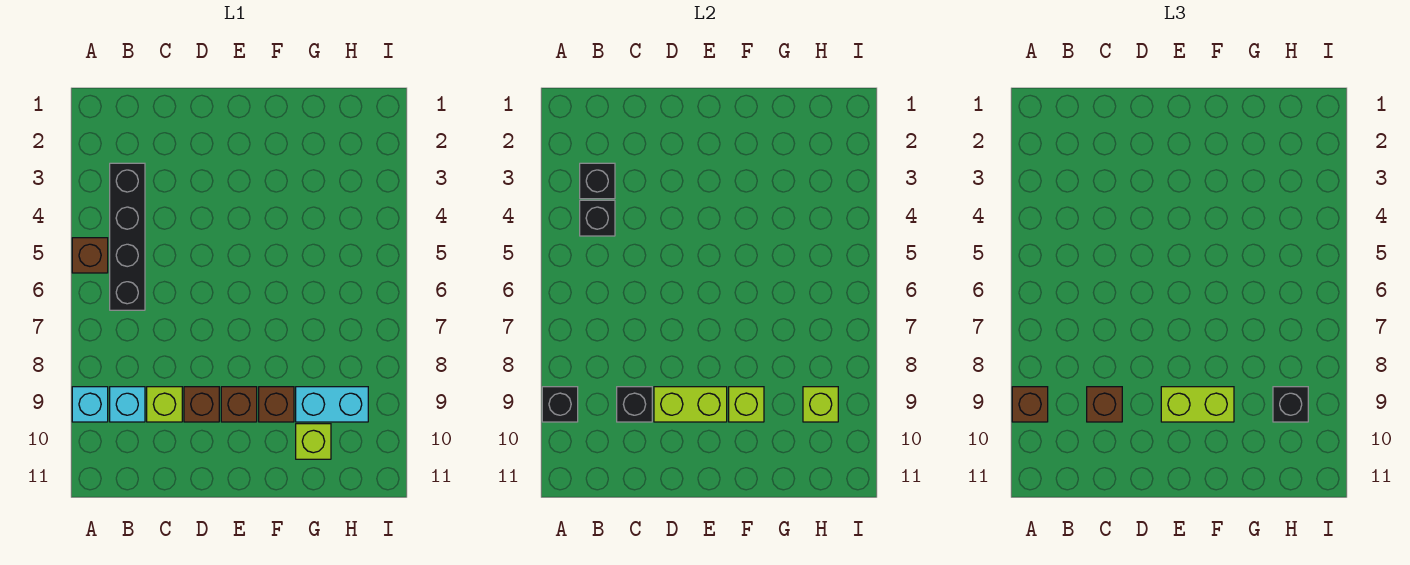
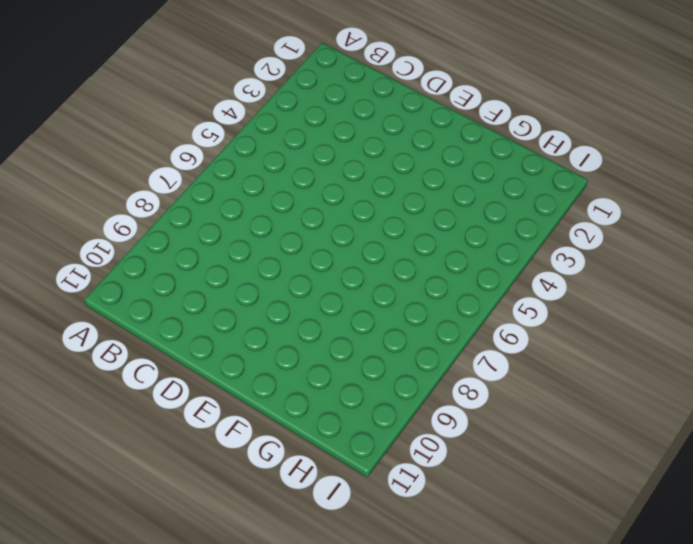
none -> brown 1x1 brick [72,238,108,273]
none -> cyan 1x1 brick [72,387,108,422]
none -> black 1x4 brick [110,163,145,310]

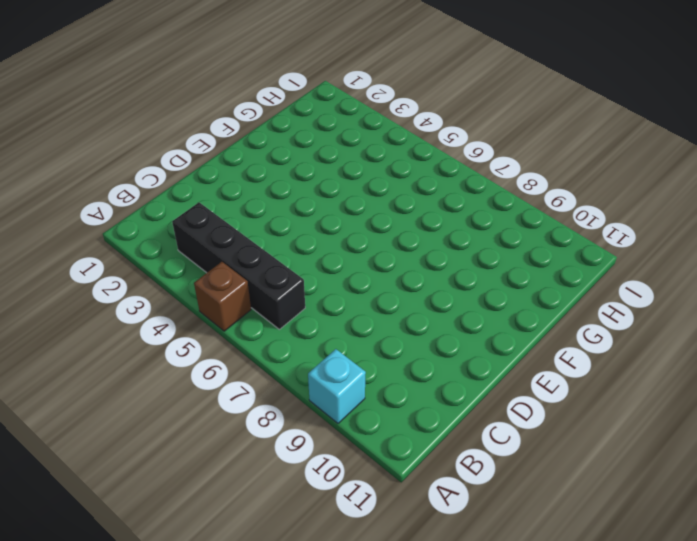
none -> cyan 1x1 brick [110,387,145,422]
none -> lime 1x1 brick [147,387,182,422]
none -> brown 1x1 brick [184,387,219,422]

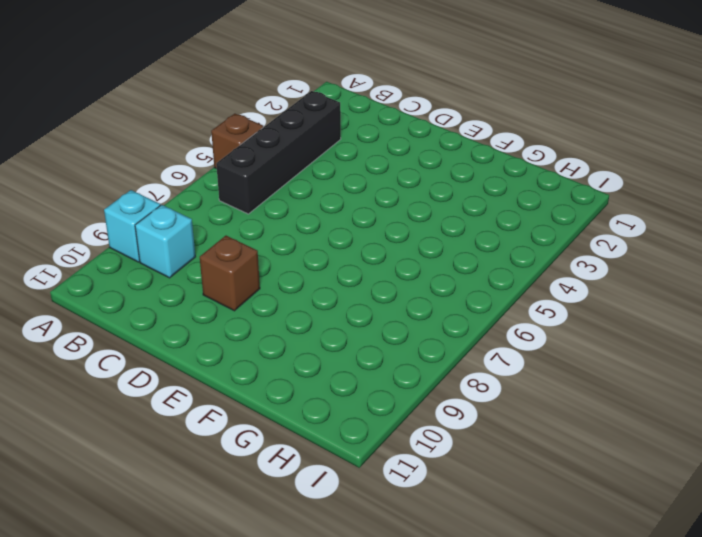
none -> lime 1x1 brick [147,387,182,422]
none -> brown 1x1 brick [221,387,257,422]
none -> brown 1x1 brick [259,387,294,422]

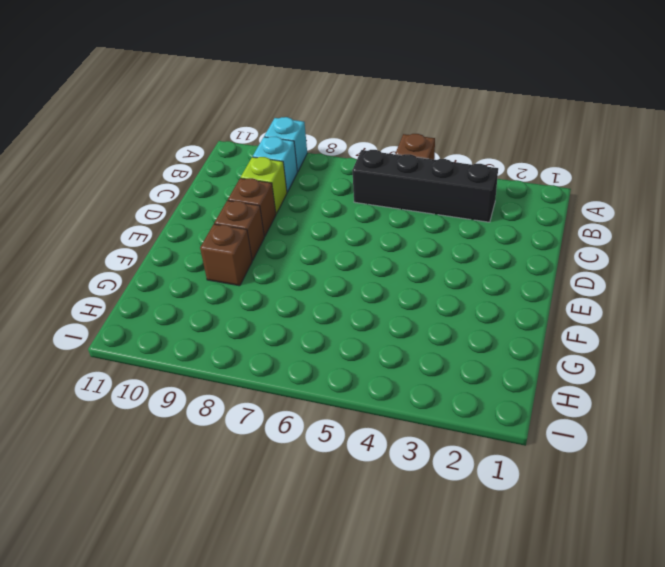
none -> cyan 1x2 brick [296,387,368,422]
none -> lime 1x1 brick [296,424,331,459]
none -> black 1x1 brick [542,387,578,422]

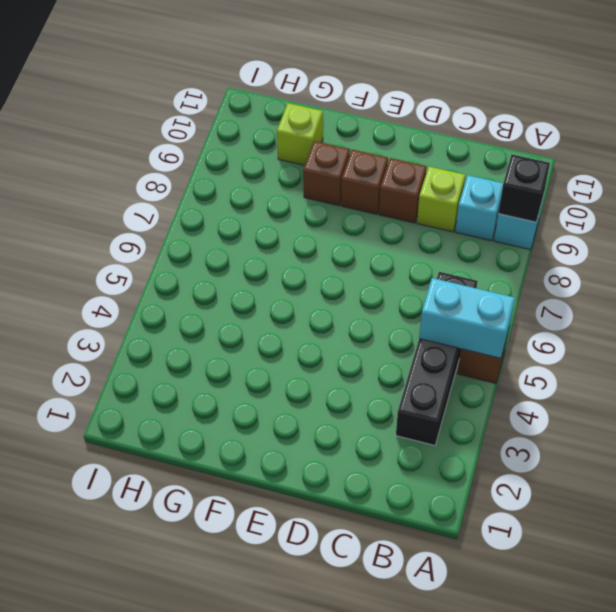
cyan 1x2 brick [419,278,515,358] -> cyan 1x2 brick moved to [296,387,368,422]
none -> black 1x1 brick [580,163,615,199]
none -> black 1x1 brick [580,200,615,236]
none -> black 1x1 brick [617,387,652,422]

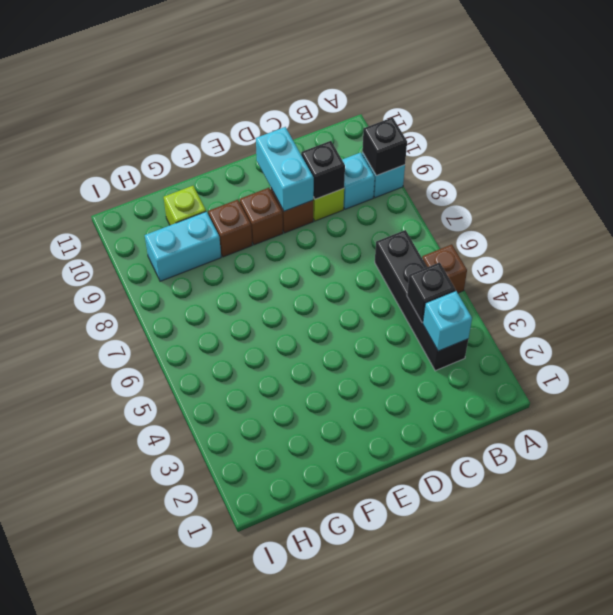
cyan 1x1 brick [423,291,472,351] -> black 1x1 brick [580,163,615,199]
cyan 1x2 brick [256,127,314,211] -> lime 1x2 brick [654,387,727,422]
none -> lime 1x1 brick [729,387,764,422]
none -> lime 1x1 brick [803,387,838,422]
none -> brown 1x1 brick [1012,387,1048,422]

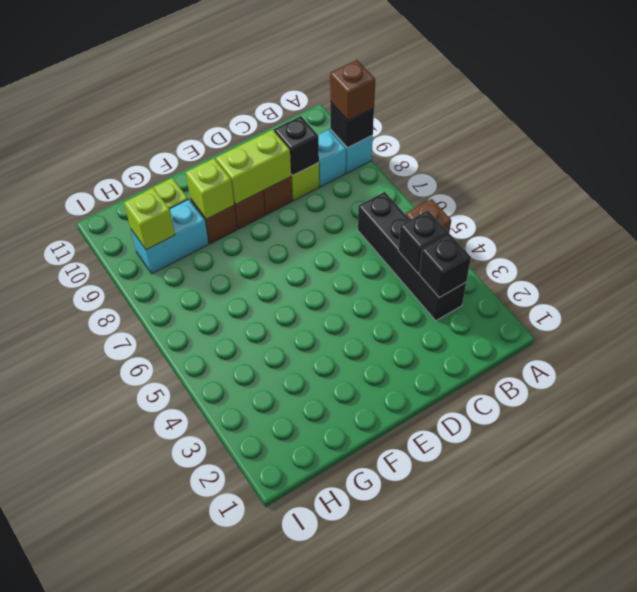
none -> brown 1x1 brick [1087,387,1122,422]
none -> lime 1x2 brick [1161,387,1234,422]
none -> black 1x1 brick [1273,387,1308,422]

